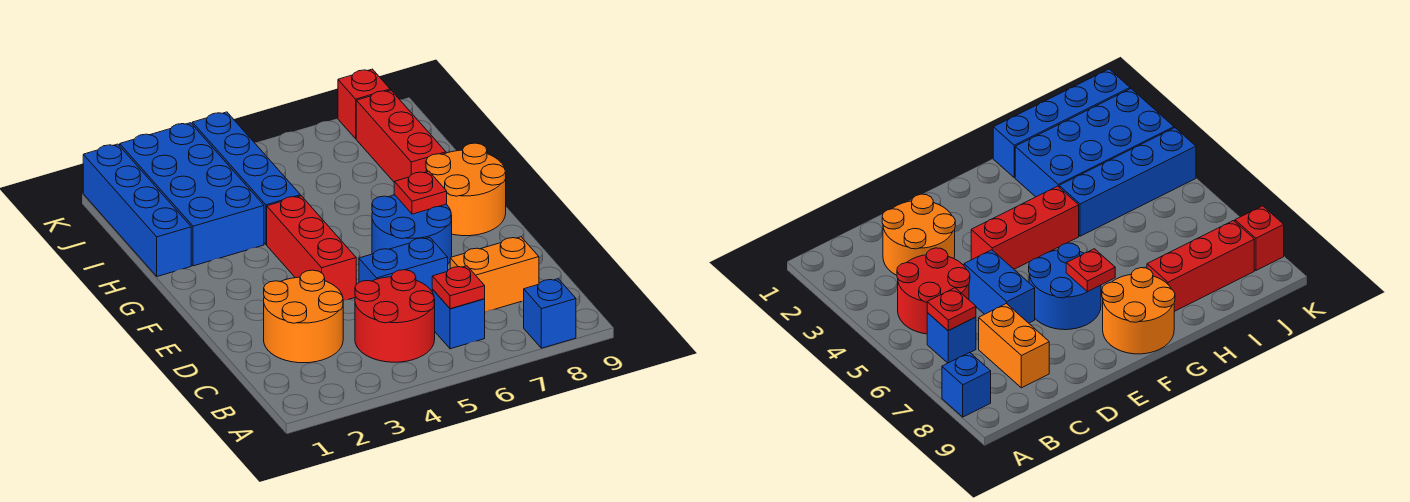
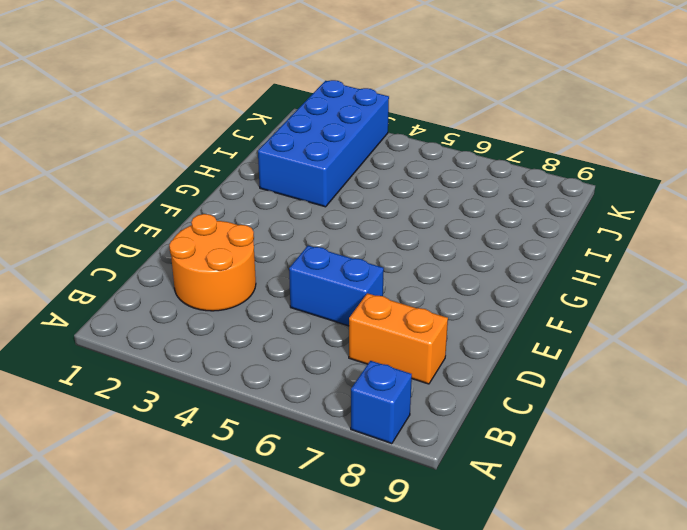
none -> red 2x2 round brick [355,270,435,362]
none -> blue 1x1 brick [432,290,485,349]
none -> red 1x3 brick [267,196,356,300]

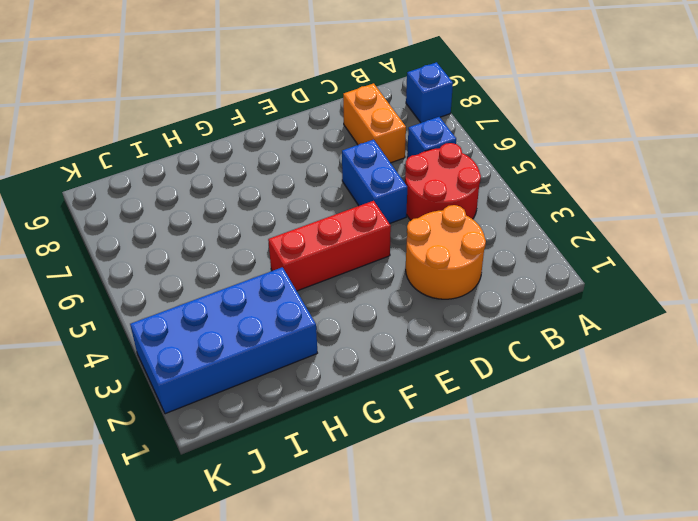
none -> blue 2x2 round brick [372,195,452,264]
none -> orange 2x2 round brick [426,143,506,236]
none -> blue 1x4 brick [83,144,191,276]

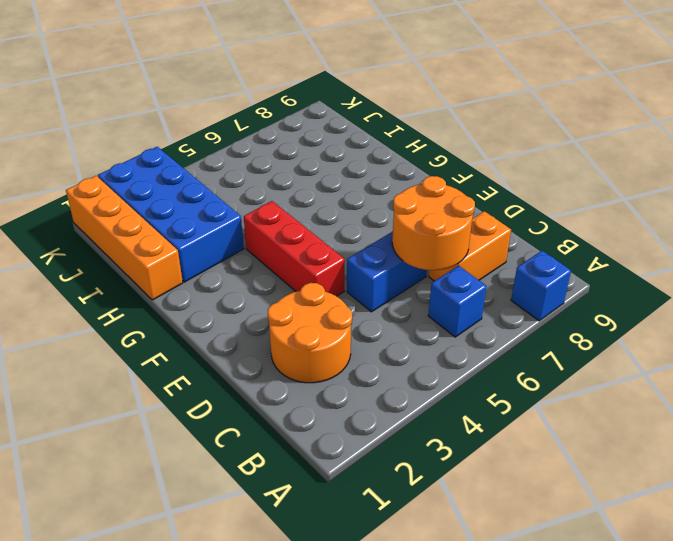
orange 2x2 round brick [392,176,475,270] -> orange 2x2 round brick moved to [426,143,506,236]
orange 1x4 brick [66,176,183,300] -> blue 1x4 brick [83,144,191,276]
none -> red 2x2 round brick [355,270,435,362]
none -> blue 2x2 round brick [372,195,452,264]
none -> blue 1x4 brick [192,112,300,244]

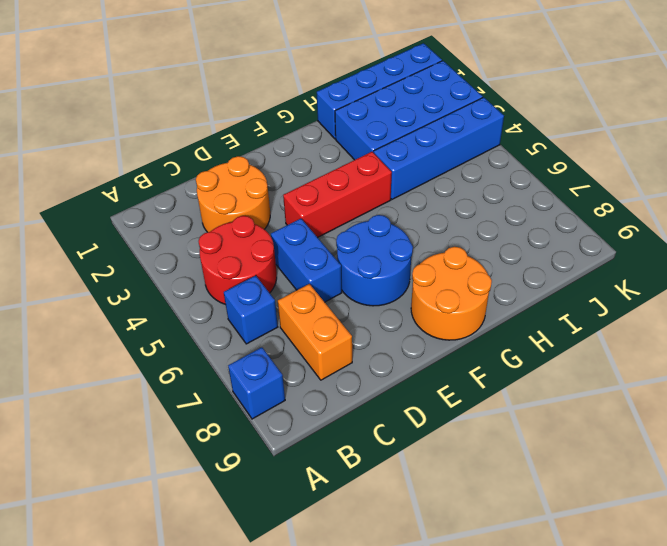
none -> red 1x3 brick [356,90,446,182]
none -> red 1x1 brick [338,69,390,139]
none -> red 1x1 plate [432,266,485,309]

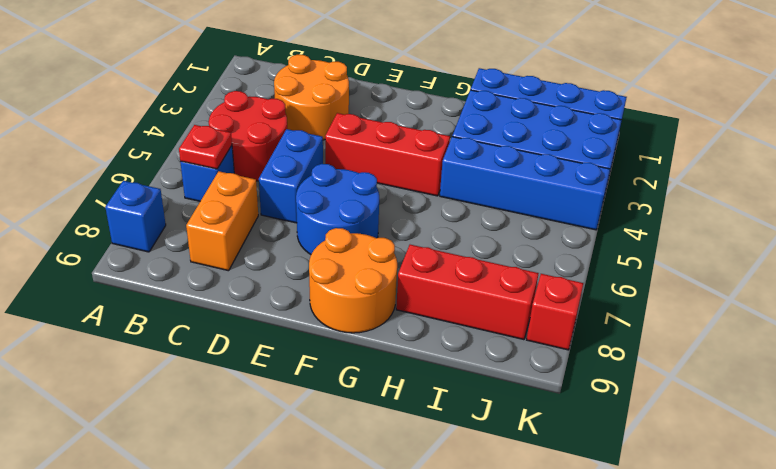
none -> red 1x1 plate [394,171,447,214]

